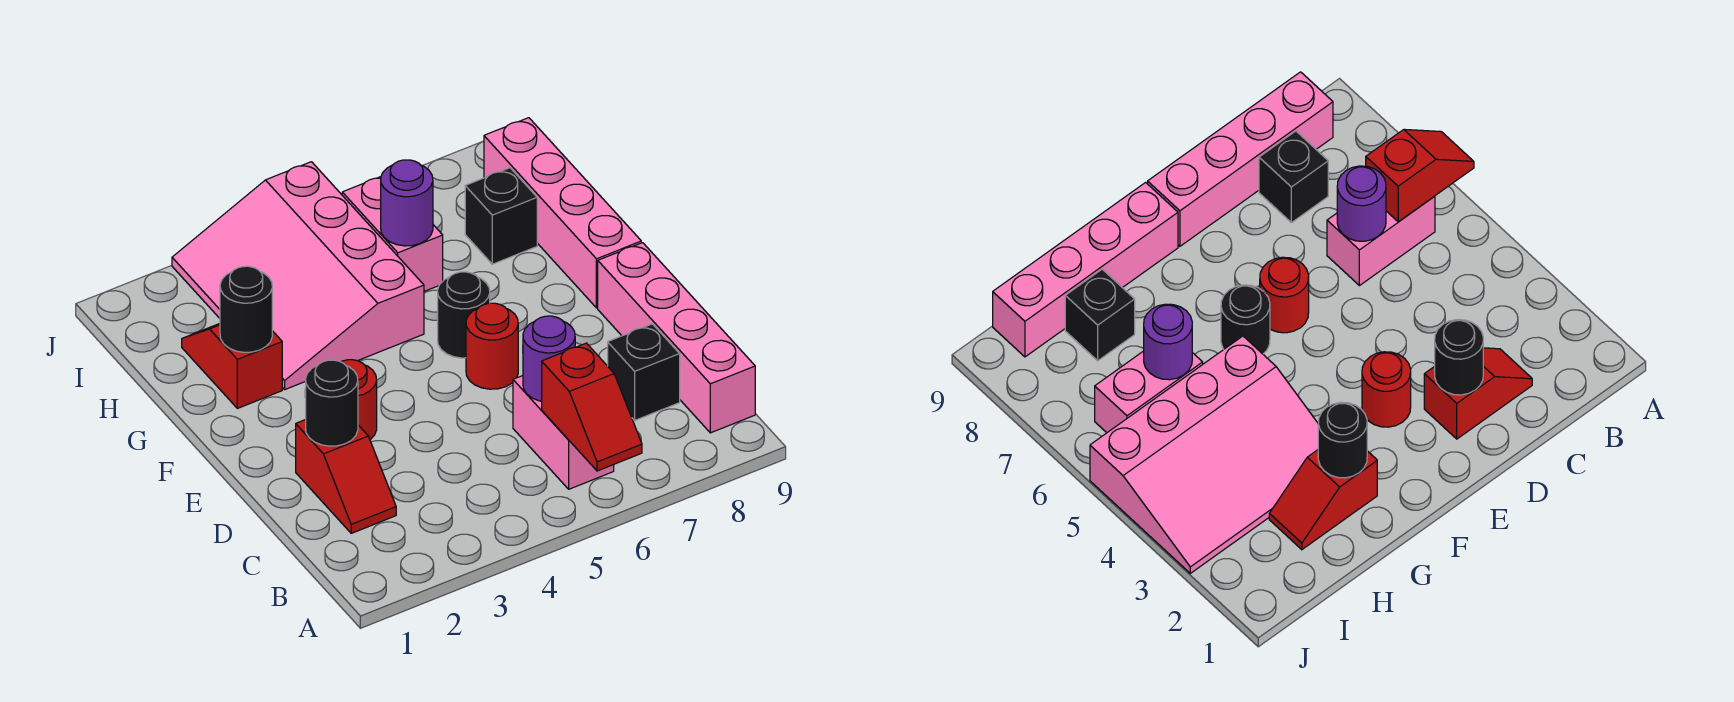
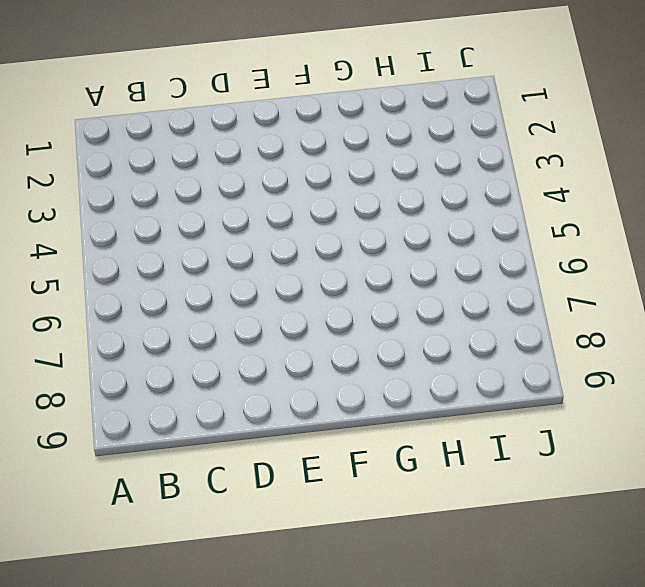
none -> pink 1x2 brick [513,376,614,489]
none -> pink 1x4 brick [598,243,755,433]
none -> red 1x2 slope [296,420,396,533]

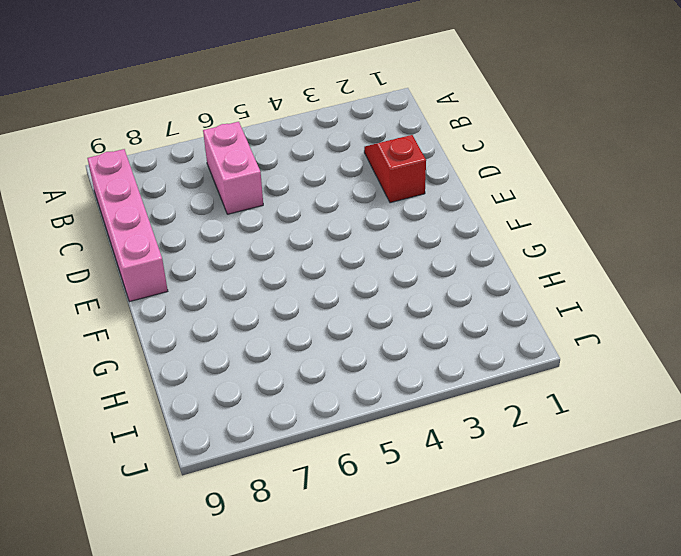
none -> black 1x1 brick [608,324,680,420]
none -> red 1x1 round brick [341,360,377,440]
none -> red 1x1 round brick [466,303,518,389]

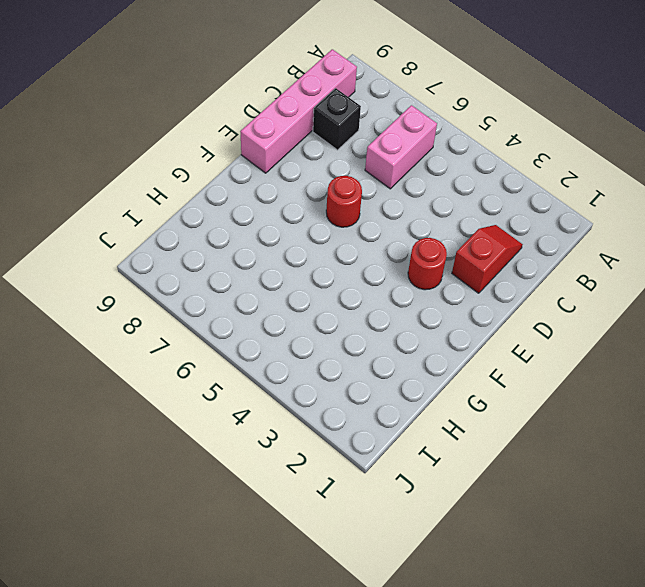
none -> black 1x1 round brick [438,272,490,358]
none -> pink 1x4 brick [484,118,641,308]
none -> red 1x2 slope [182,324,282,408]

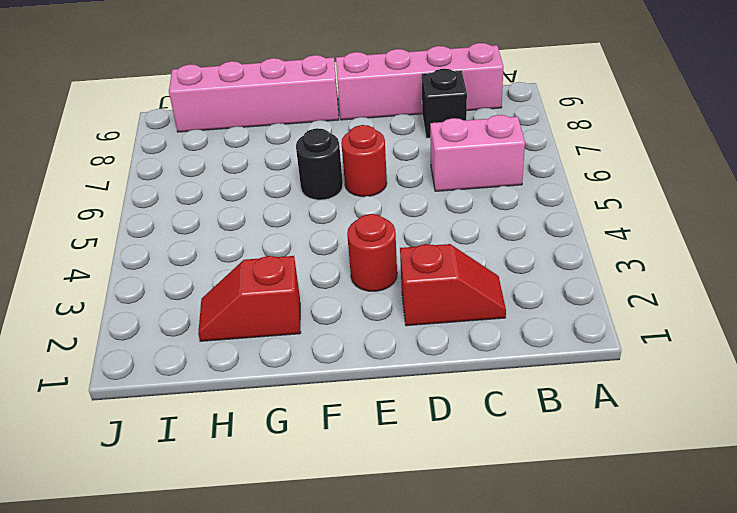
none -> pink 3x4 slope [172,162,424,389]
none -> pink 1x2 brick [342,177,443,291]
none -> black 1x1 brick [465,168,537,264]

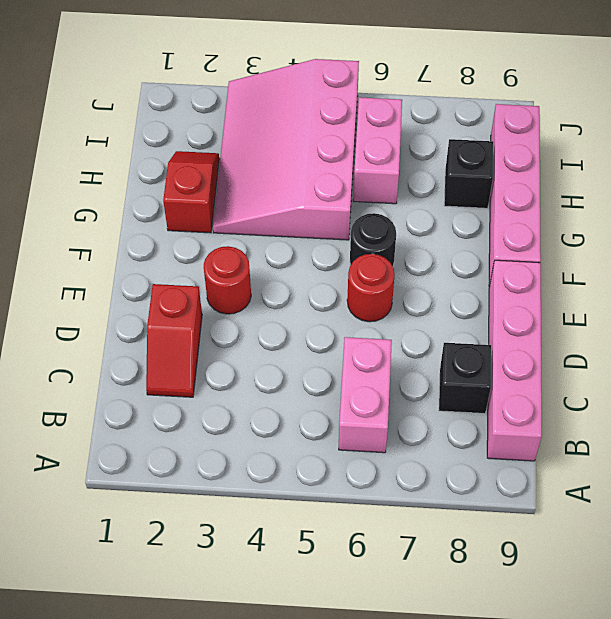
none -> red 1x2 slope [542,343,642,471]
none -> purple 1x1 round brick [523,316,575,401]
none -> black 1x1 round brick [305,360,358,446]

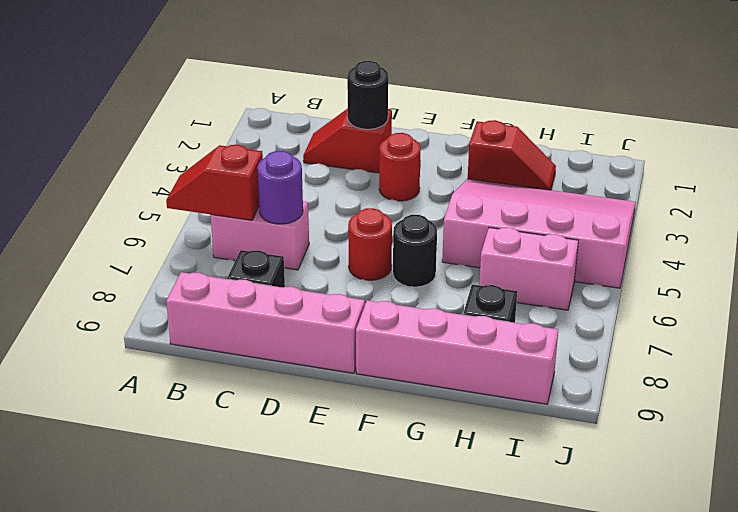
none -> black 1x1 round brick [220,266,272,352]
none -> purple 1x1 round brick [381,160,433,246]

